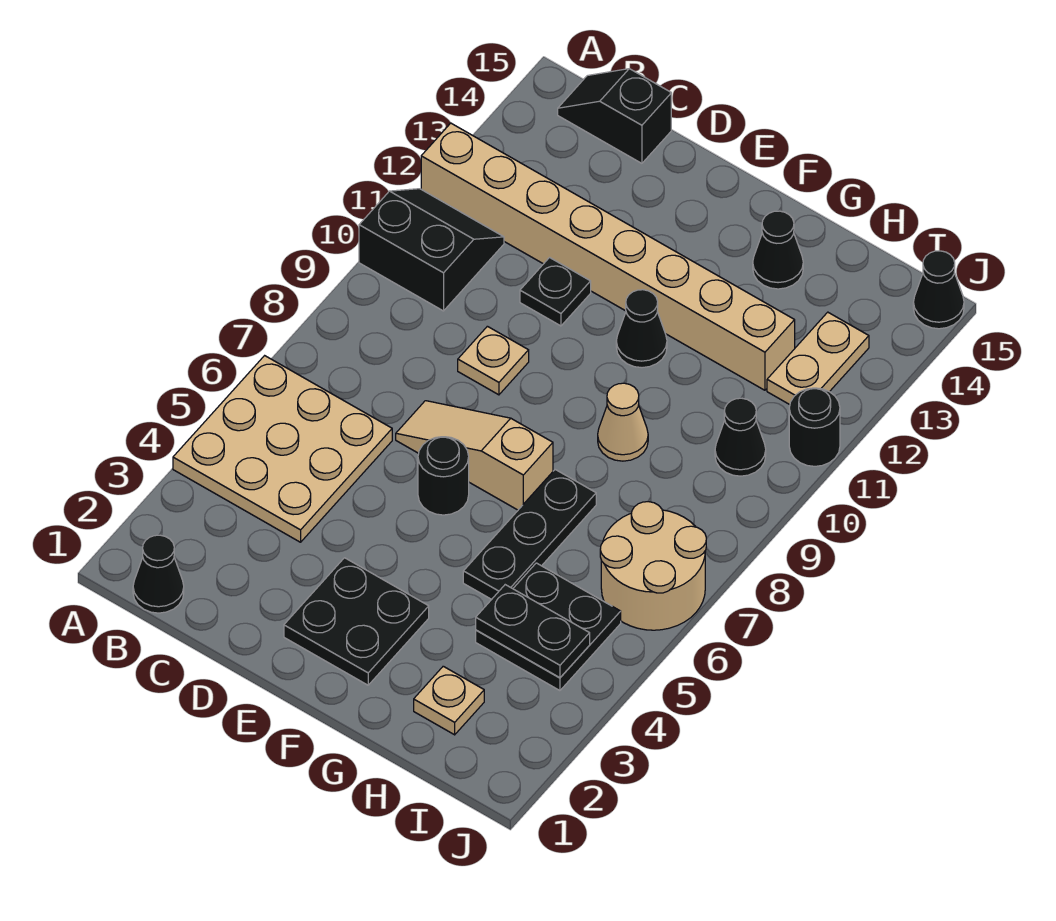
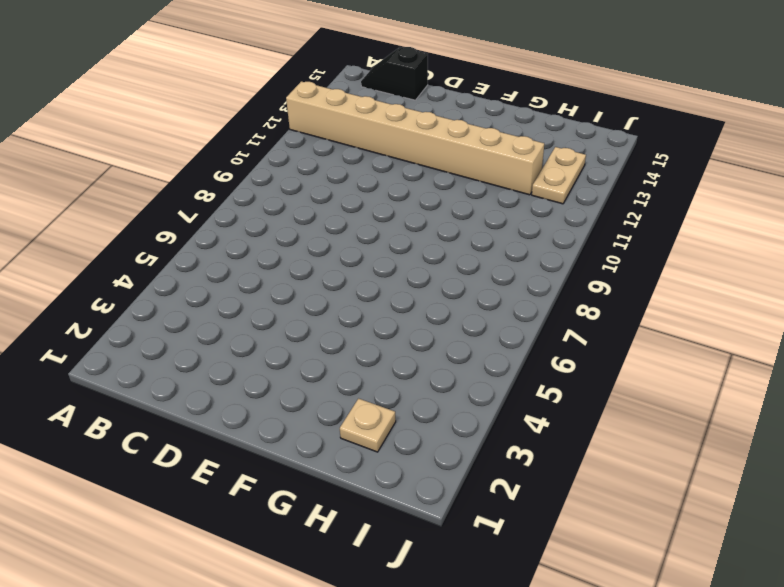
none -> tan 3x3 plate [173,356,392,542]
none -> black 2x2 slope [359,189,504,311]
none -> black 1x1 cone [133,535,184,613]

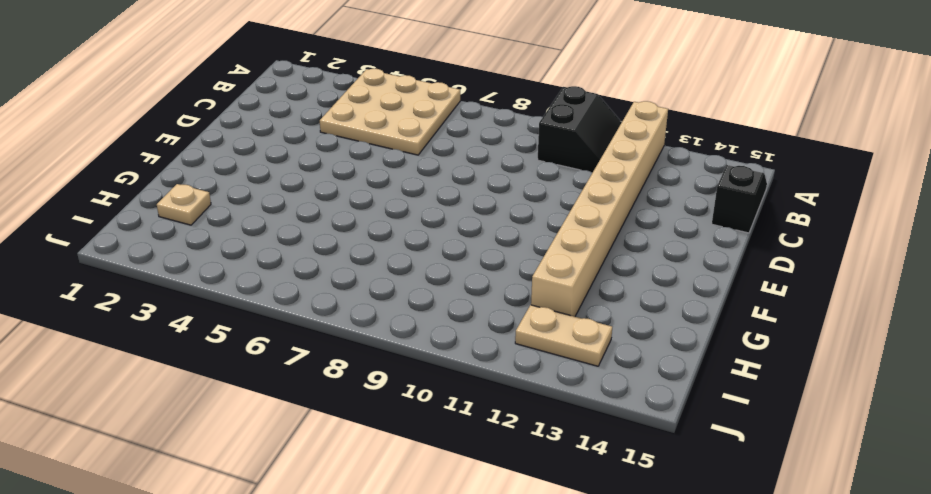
none -> black 1x1 cone [133,535,184,613]
none -> tan 1x3 slope [396,401,553,510]
none -> tan 1x1 plate [458,326,529,395]

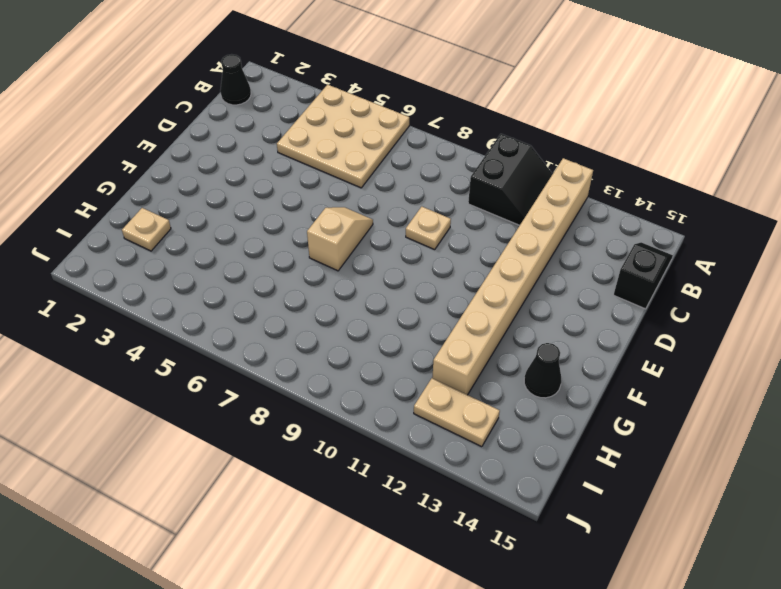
tan 1x2 slope [307,207,373,271] -> tan 1x3 slope [396,401,553,510]
none -> black 1x1 plate [520,258,591,326]
none -> black 2x2 plate [284,558,429,685]
none -> black 1x1 round brick [418,437,469,515]

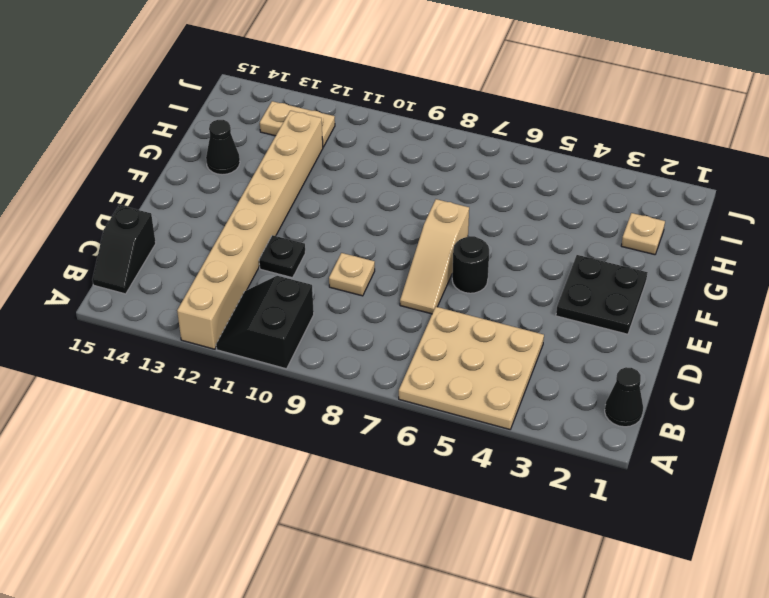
none -> black 1x1 cone [616,290,667,368]
none -> black 1x3 plate [463,470,596,599]
none -> tan 1x1 cone [598,383,648,461]

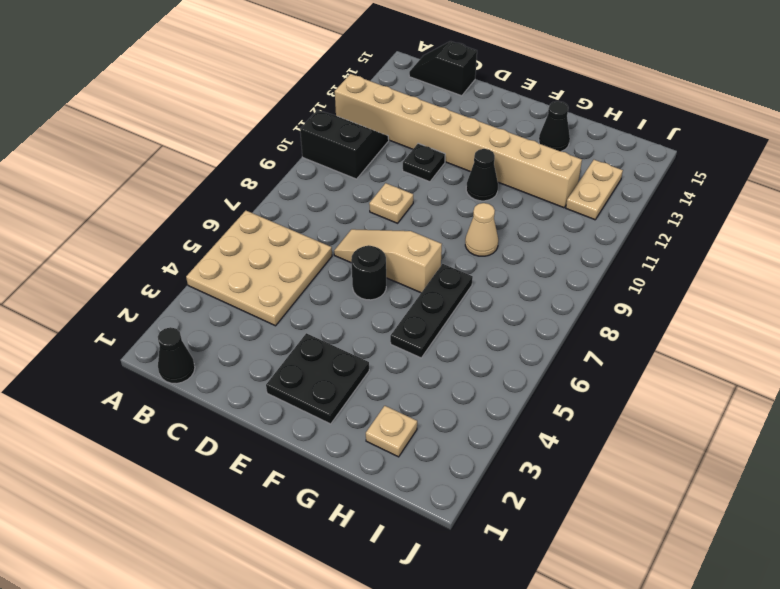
none -> black 2x2 plate [476,563,621,691]
none -> tan 2x2 round brick [600,502,706,630]
none -> black 1x1 cone [715,398,766,476]

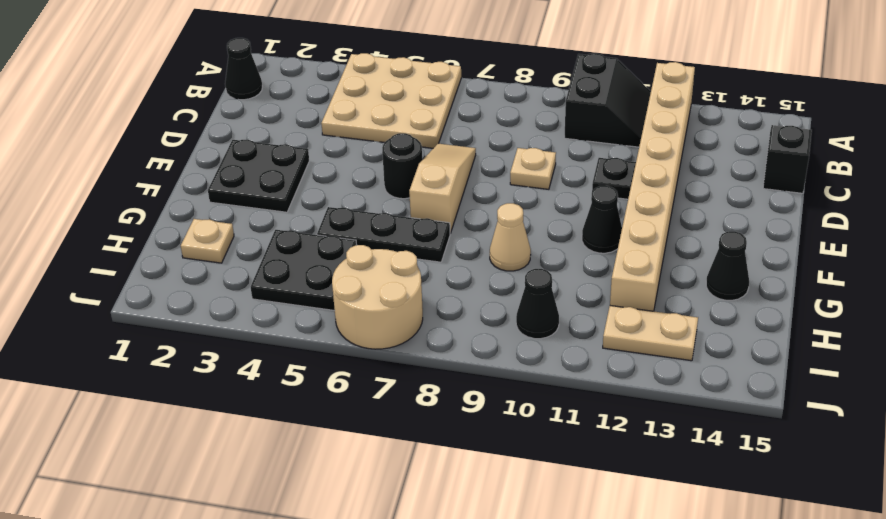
none -> black 1x1 round brick [789,388,840,466]
none -> black 1x1 cone [913,251,964,329]
none -> black 1x2 plate [476,585,590,678]

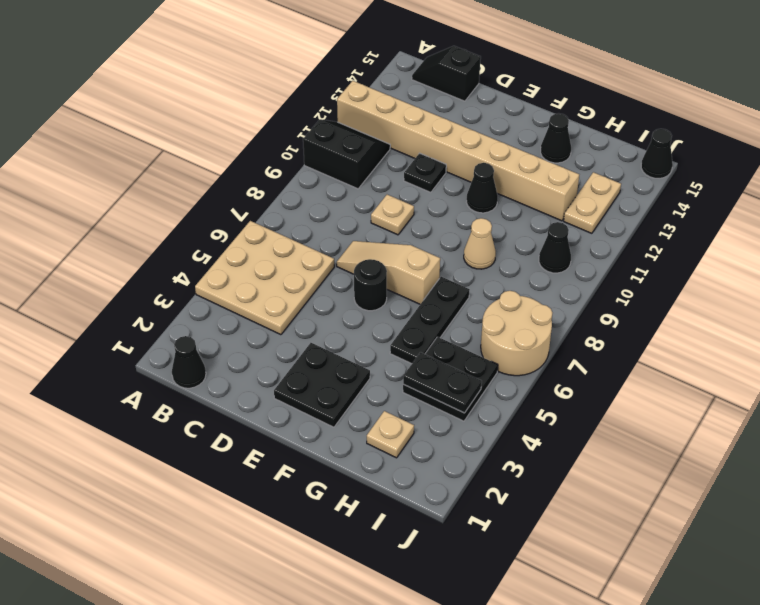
none -> black 1x1 round brick [789,388,840,466]

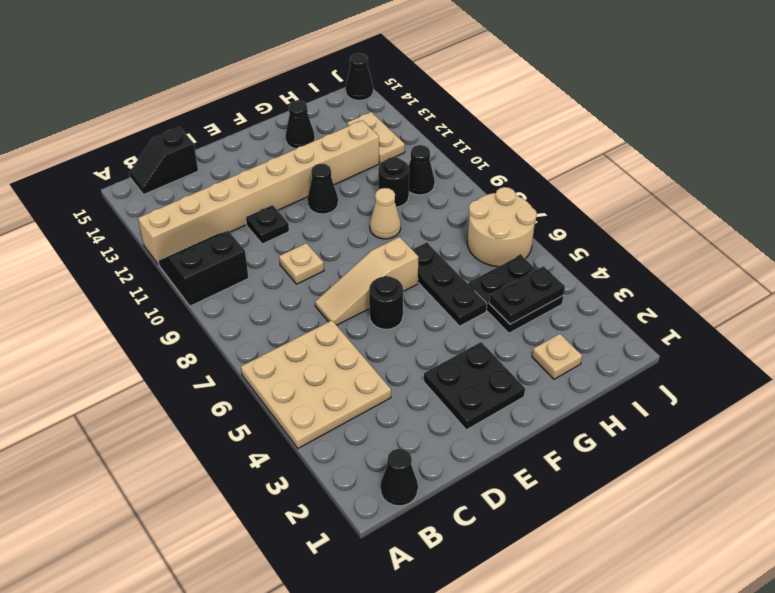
black 1x1 round brick [378,157,409,207] -> black 1x1 round brick moved to [789,388,840,466]

